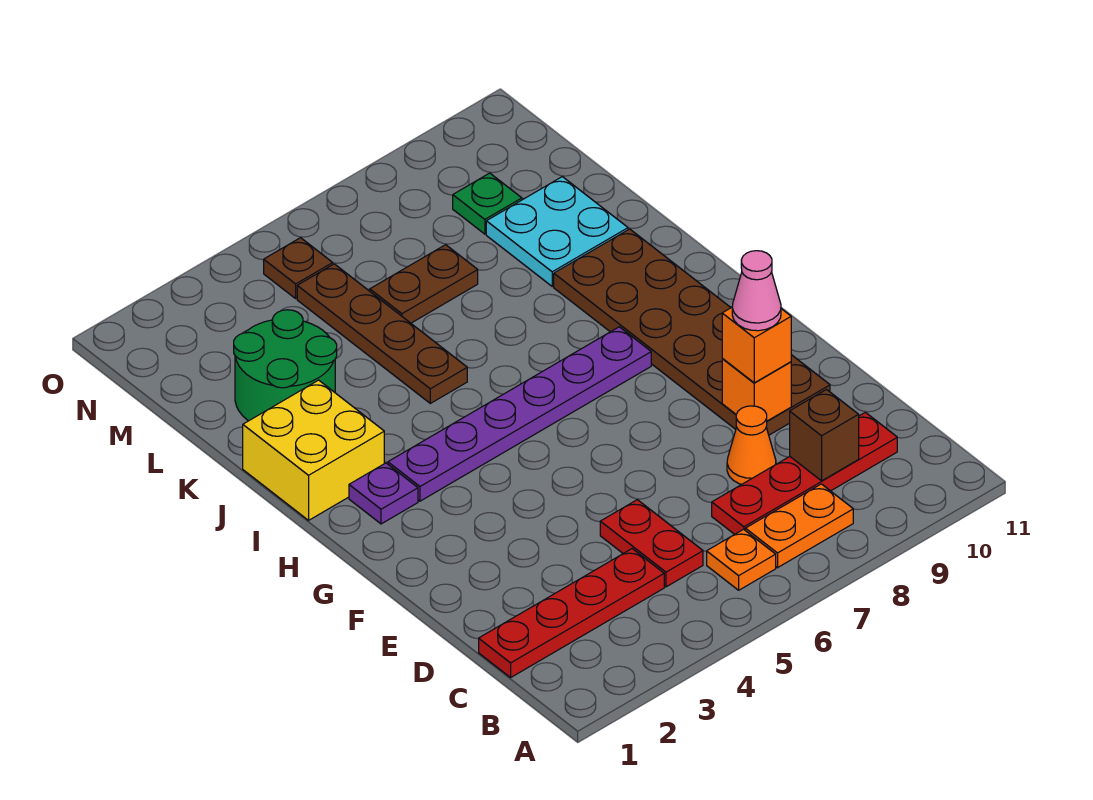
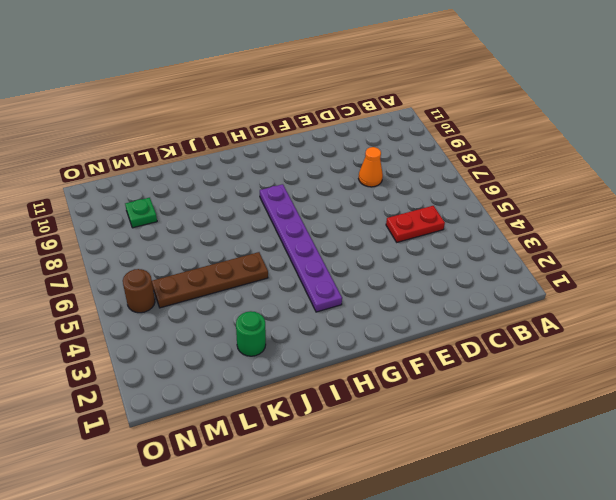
green 1x1 round brick [236,311,266,356] -> green 2x2 round brick [234,310,337,421]
brown 1x1 round brick [123,269,155,313] -> brown 1x1 plate [264,238,333,298]
none -> orange 1x1 plate [707,529,776,590]
none -> orange 1x2 plate [745,484,853,568]
none -> red 1x4 plate [479,549,664,677]

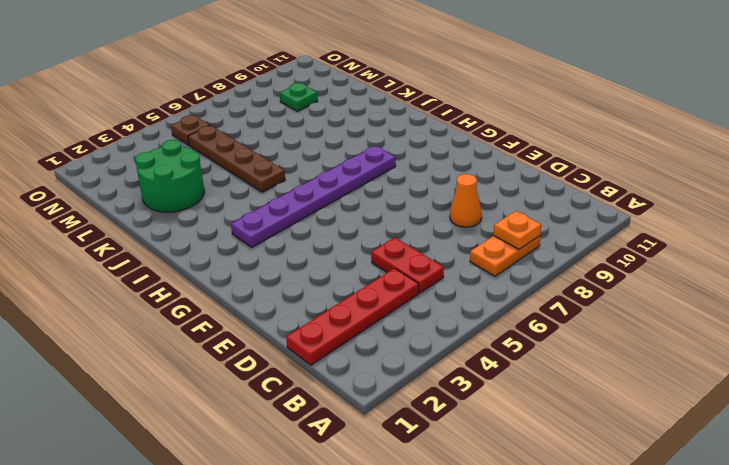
orange 1x1 plate [494,211,541,249] -> orange 1x1 plate moved to [707,529,776,590]
none -> red 1x4 plate [712,412,897,534]
none -> brown 2x6 plate [554,229,830,435]
none -> purple 1x1 plate [349,463,418,524]

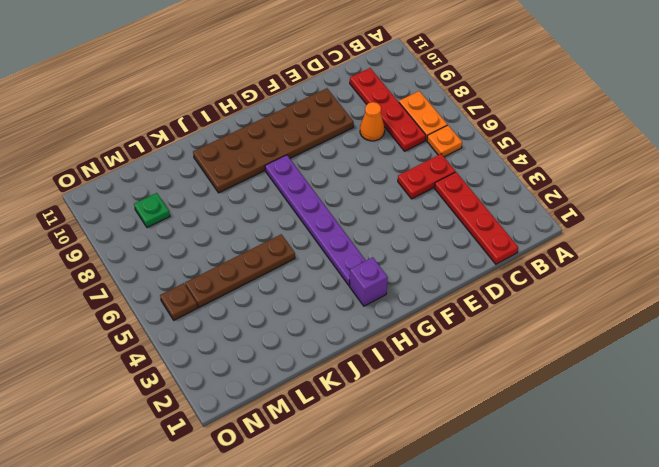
purple 1x1 brick [350,257,388,306] -> purple 1x1 plate [349,463,418,524]
none -> yellow 2x2 brick [243,380,384,520]
none -> green 2x2 round brick [234,310,337,421]
none -> cyan 2x2 plate [486,177,628,286]

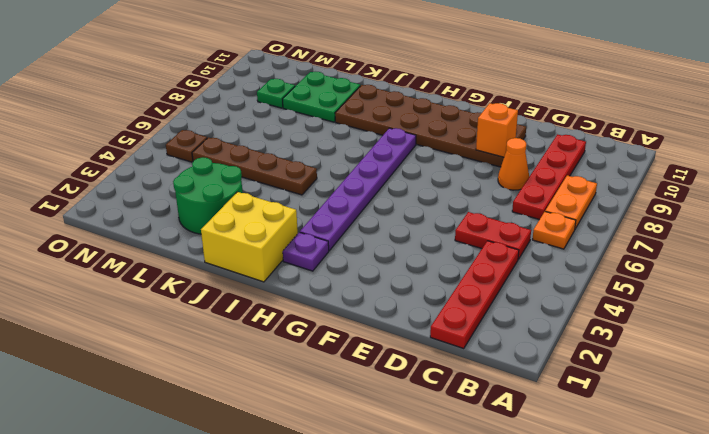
green 2x2 plate [283,72,360,122] -> cyan 2x2 plate [486,177,628,286]
none -> brown 1x2 plate [370,245,478,323]
none -> brown 1x1 brick [790,390,859,481]
none -> orange 1x1 brick [722,308,791,383]

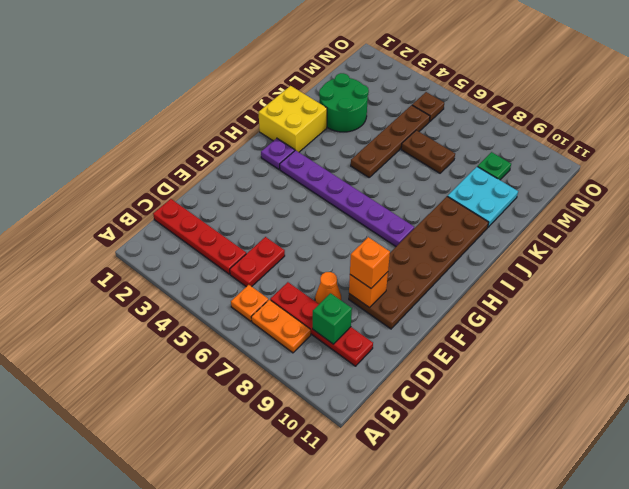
green 1x1 brick [313,293,352,344] -> brown 1x1 brick [790,390,859,481]
none -> pink 1x1 cone [732,251,781,331]

